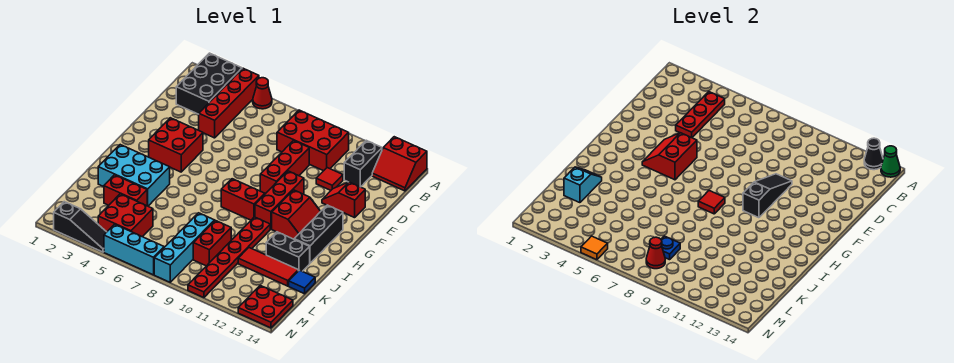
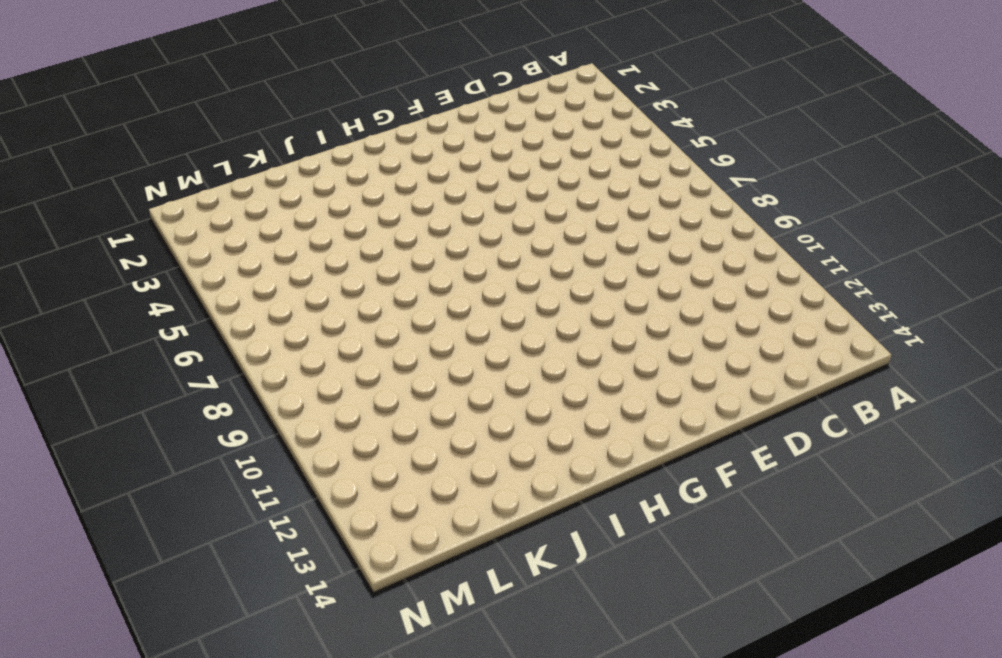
none -> black 2x3 brick [176,53,242,114]
none -> red 1x4 brick [199,68,259,138]
none -> red 1x1 cone [253,78,272,109]
none -> red 2x2 slope [372,137,427,191]

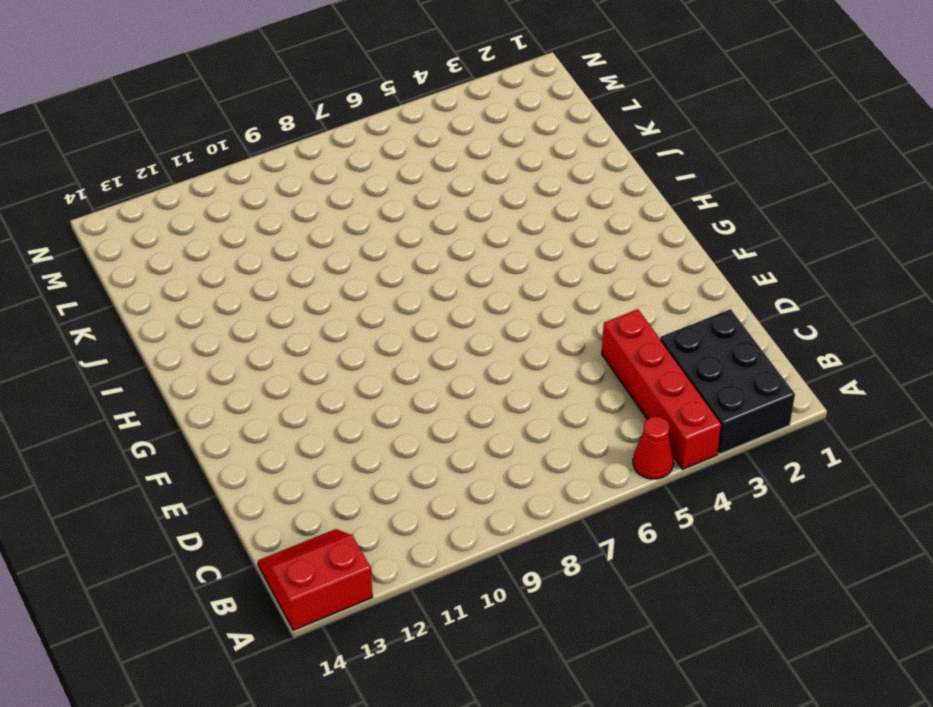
none -> red 2x3 brick [277,110,349,171]
none -> black 1x2 brick [344,140,382,187]
none -> red 1x3 brick [260,141,309,194]
none -> red 1x1 tile [316,168,343,190]

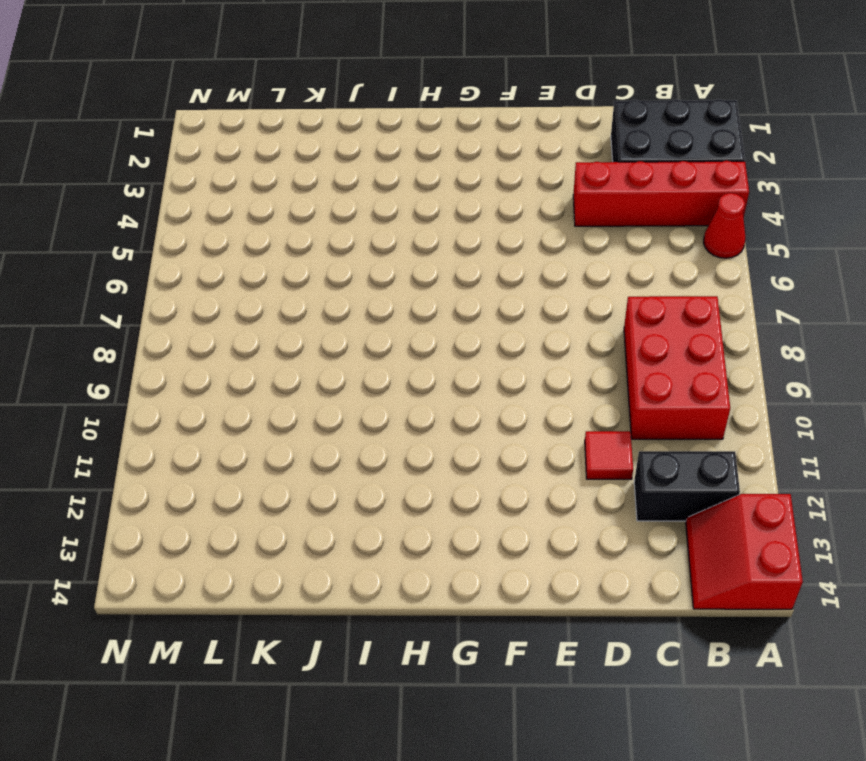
none -> red 1x3 brick [260,141,309,194]
none -> red 1x2 slope [322,182,365,218]
none -> red 2x2 brick [149,118,203,172]
none -> red 1x3 brick [255,171,304,229]

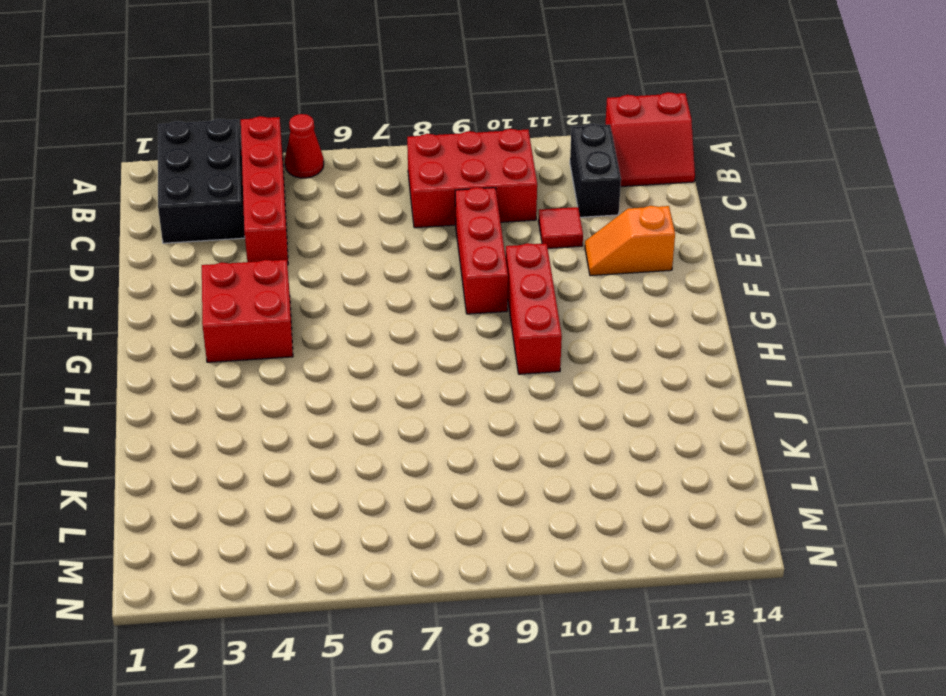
orange 1x2 slope [585,206,675,276] -> red 1x2 slope [322,182,365,218]
none -> red 2x2 slope [272,190,321,239]
none -> black 1x3 brick [294,205,343,263]
none -> red 1x2 brick [221,179,265,220]
none -> cyan 2x3 brick [98,145,170,206]

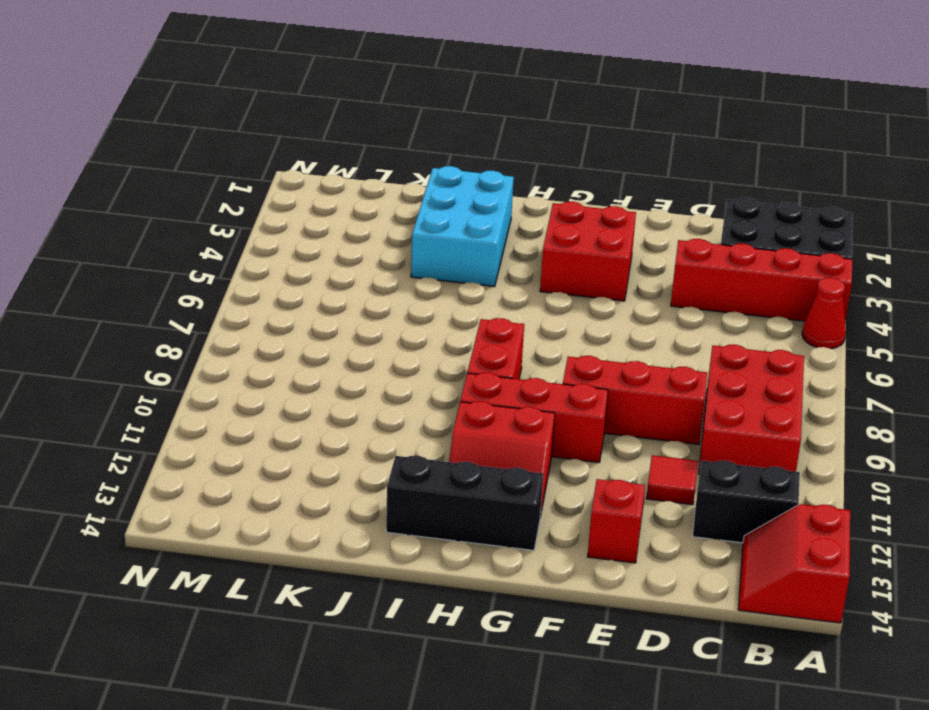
none -> red 1x6 plate [188,217,270,298]
none -> black 1x2 brick [266,232,310,271]
none -> red 1x2 brick [104,175,147,206]
none -> cyan 1x4 brick [154,213,214,282]

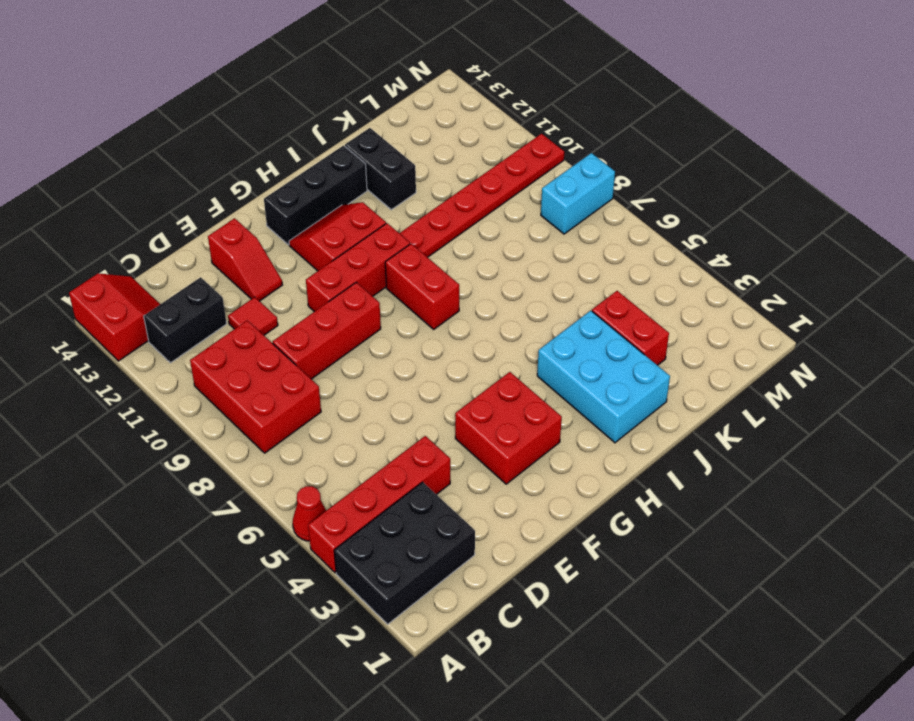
cyan 1x2 brick [541,153,615,234] -> cyan 1x4 brick [154,213,214,282]
none -> red 1x2 brick [193,220,231,266]
none -> red 1x3 tile [238,248,298,286]
none -> blue 1x1 tile [289,270,315,294]
none -> red 2x2 brick [98,194,153,237]

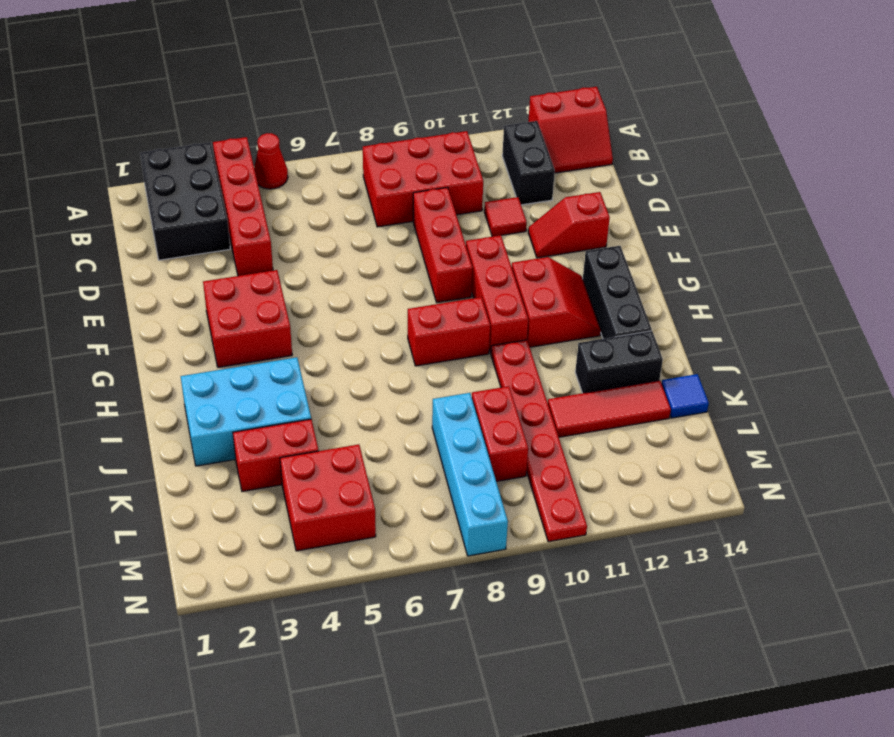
none -> red 2x2 plate [238,285,293,328]
none -> black 1x3 slope [54,202,106,252]
none -> cyan 1x3 brick [104,224,164,275]
none -> black 1x1 cone [864,138,883,170]

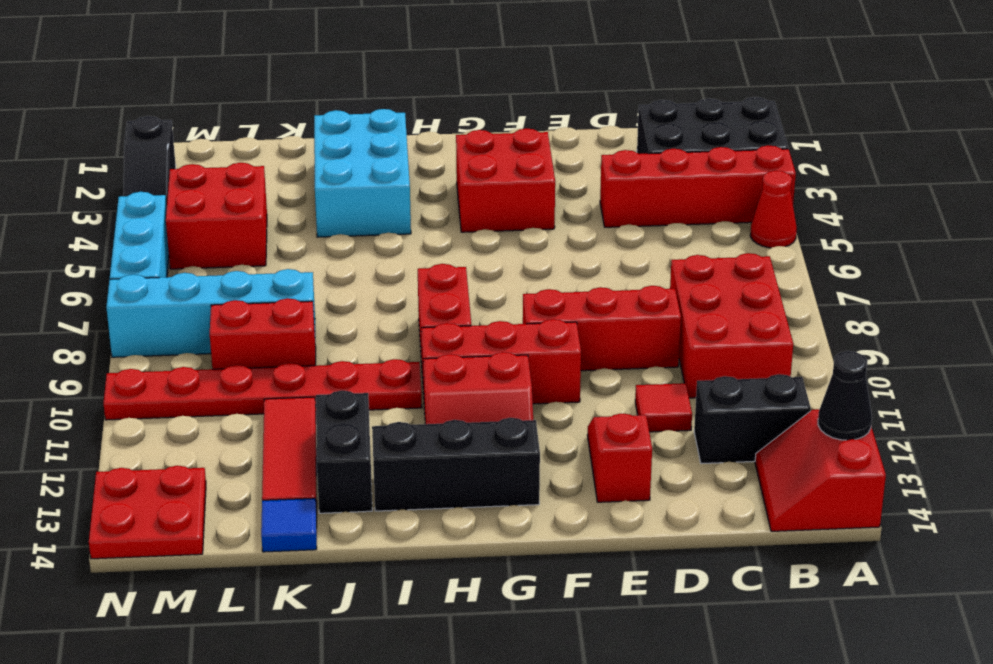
none -> red 1x2 brick [104,175,147,206]
none -> green 1x1 cone [881,146,900,177]
none -> red 1x3 plate [676,92,725,138]
none -> black 1x3 slope [743,174,792,218]

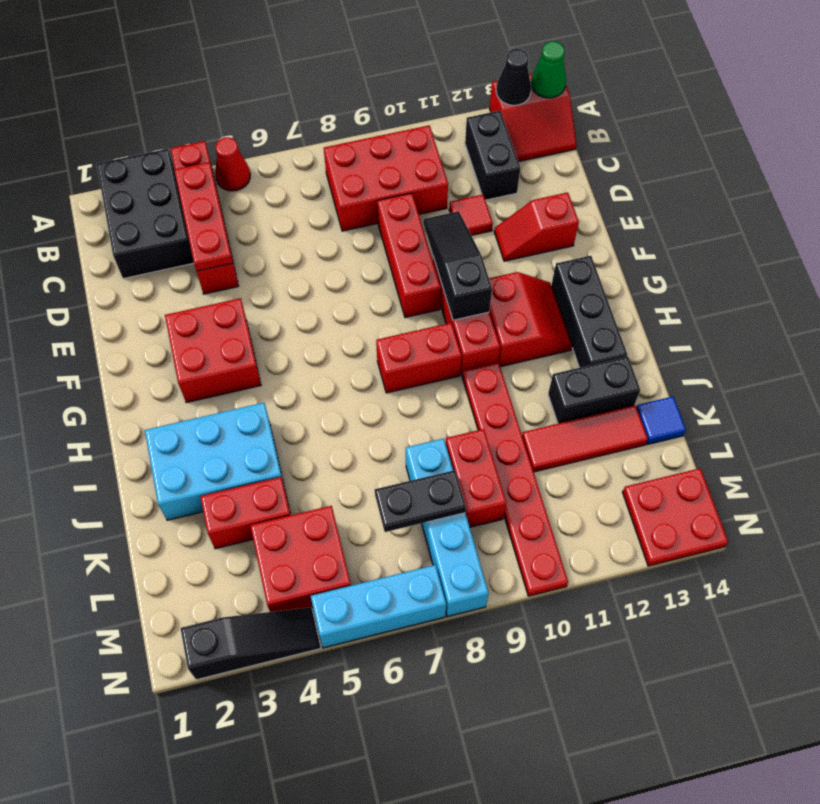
black 1x2 plate [375,470,466,532] -> blue 1x1 plate [661,236,680,260]
none -> red 2x2 slope [642,133,697,180]
none -> red 1x1 tile [698,191,725,214]
none -> cyan 1x2 slope [564,167,602,203]
none -> red 1x1 cone [646,237,665,269]

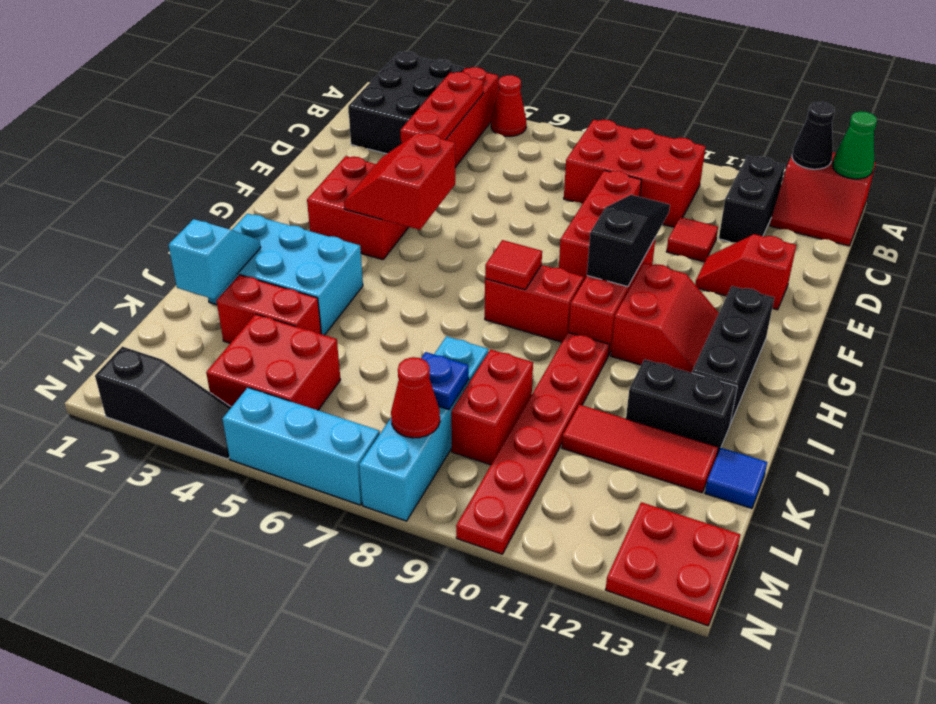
none -> orange 1x1 tile [581,236,608,260]

